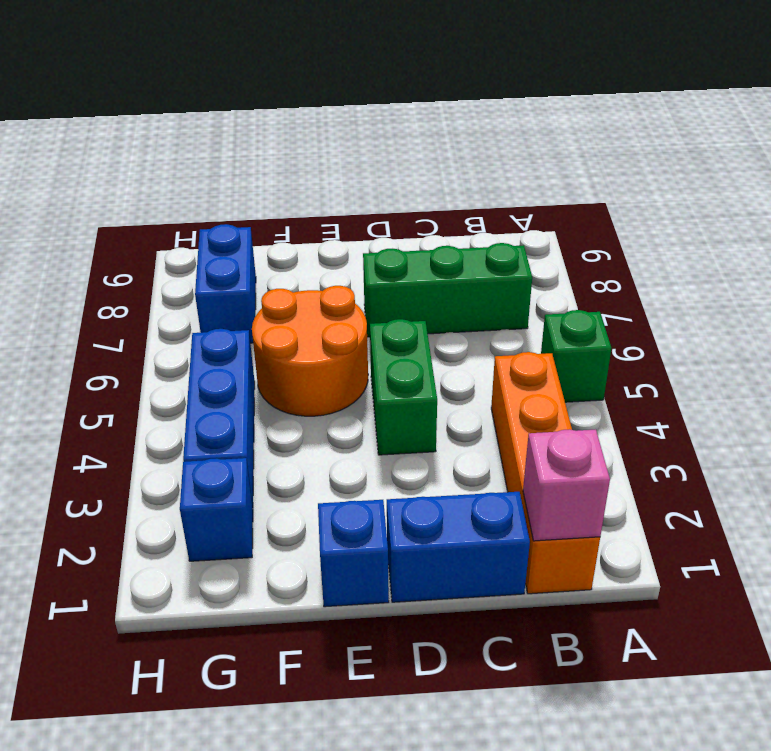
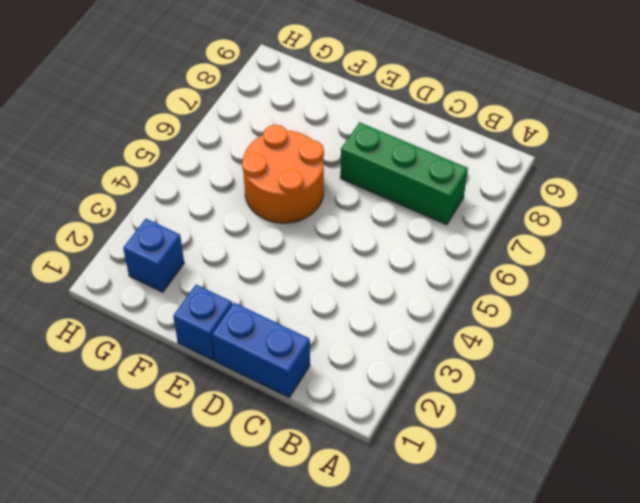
none -> green 1x1 brick [541,310,611,402]
none -> orange 1x4 brick [491,352,600,594]

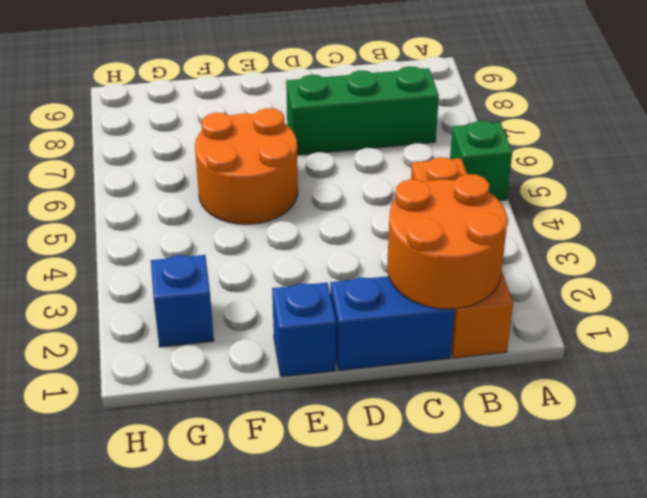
orange 2x2 round brick [387,174,507,309] -> pink 1x1 brick [523,429,610,541]
none -> green 1x2 brick [370,319,437,455]
none -> blue 1x3 brick [183,329,255,506]

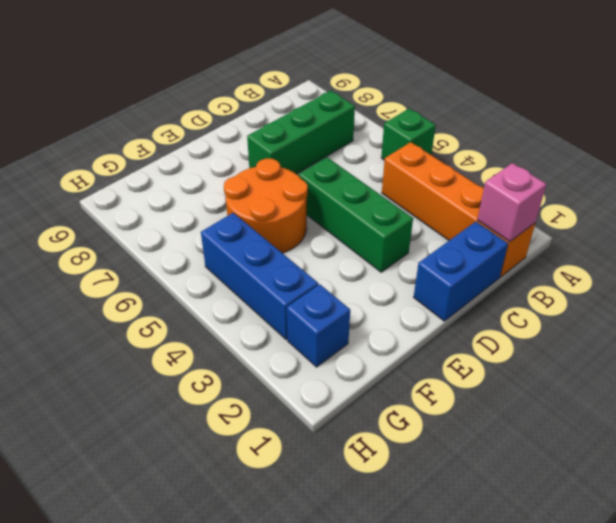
green 1x3 brick [299,157,413,272] -> green 1x2 brick [370,319,437,455]
none -> blue 1x1 brick [318,500,389,607]
none -> blue 1x2 brick [195,224,256,343]

